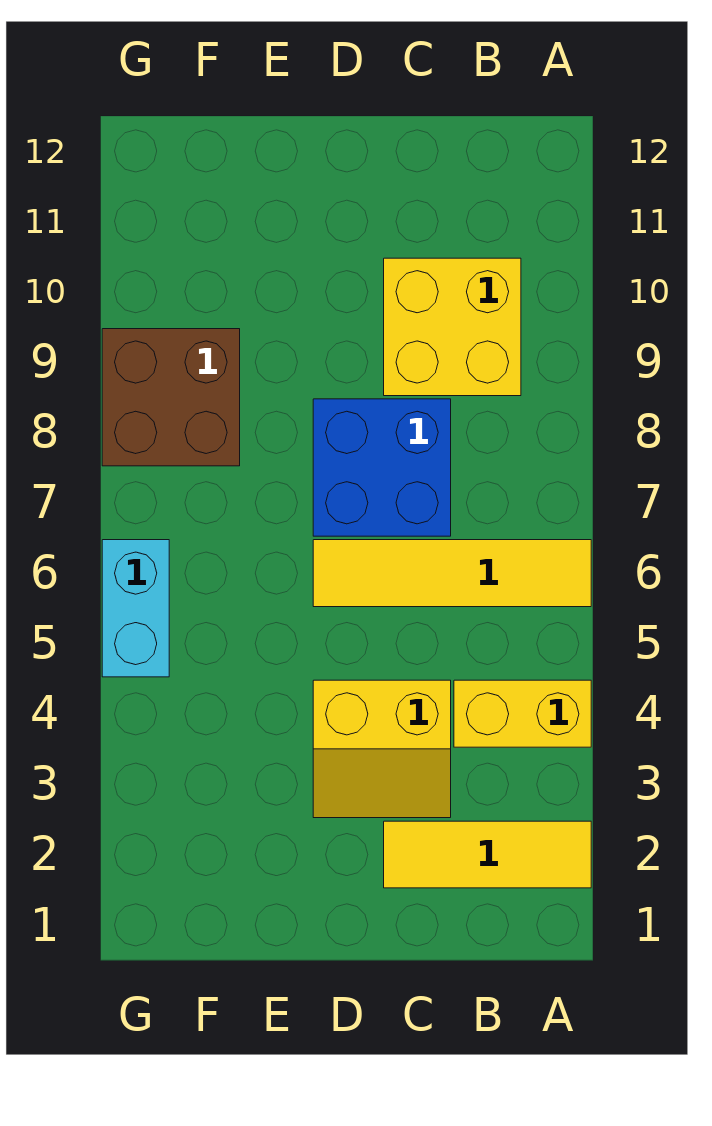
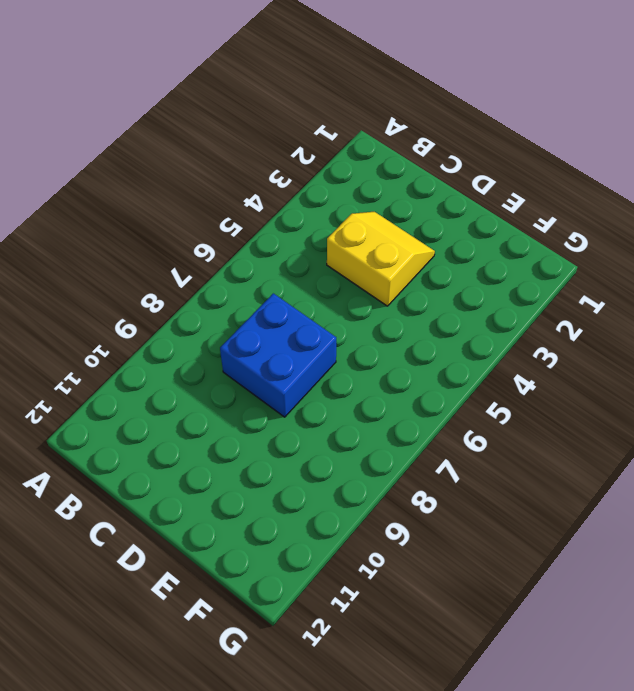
none -> yellow 1x3 tile [384,821,591,888]
none -> yellow 1x2 brick [454,680,591,747]

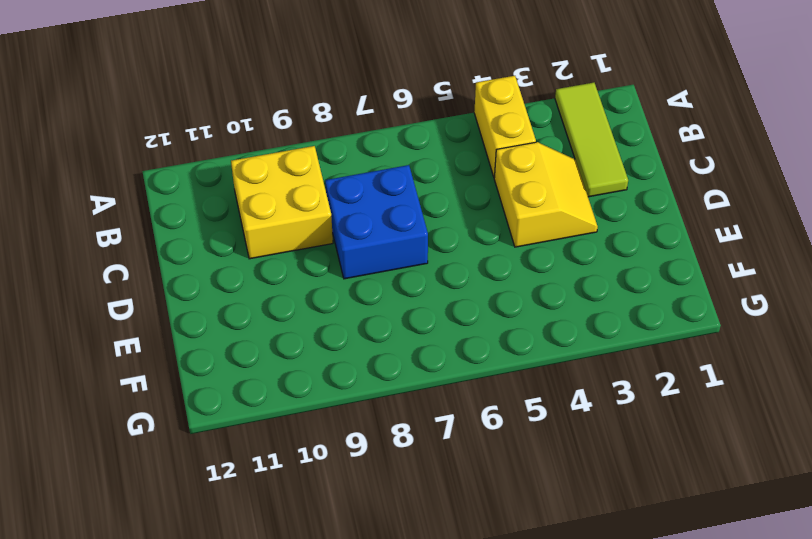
lime 1x3 tile [555,83,628,197] -> yellow 1x3 tile [384,821,591,888]
none -> yellow 1x4 tile [313,540,591,607]
none -> brown 2x2 brick [102,329,240,466]

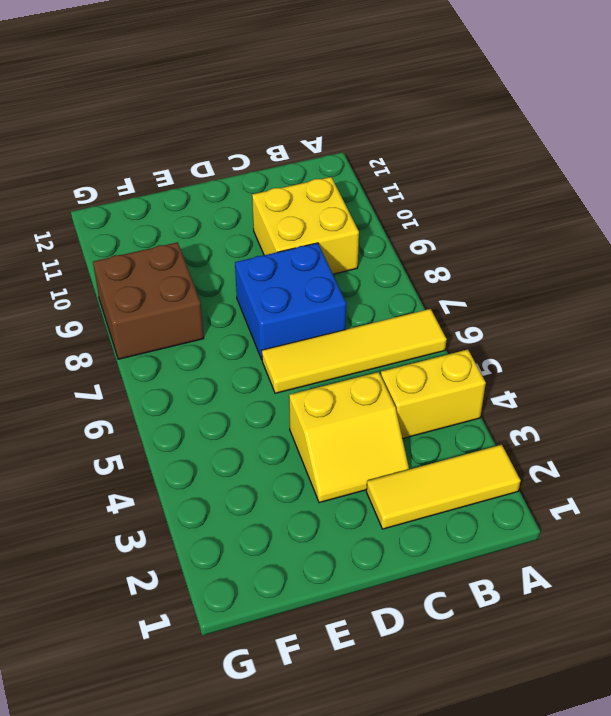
none -> cyan 1x2 brick [102,540,169,677]

